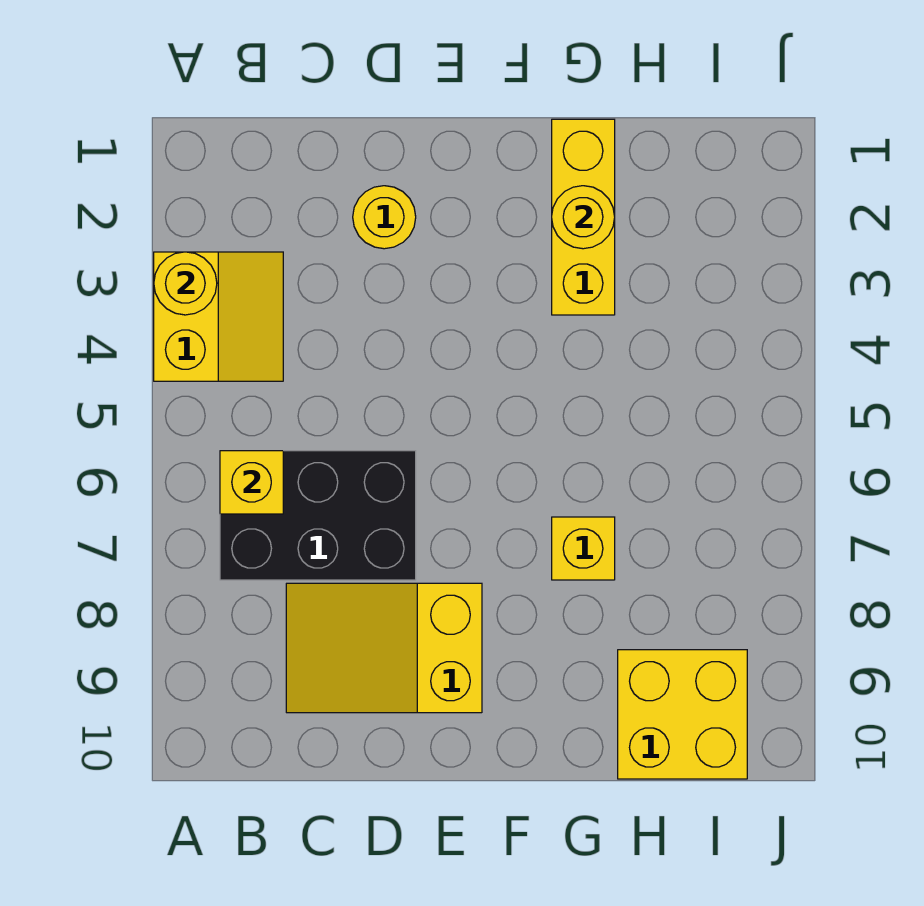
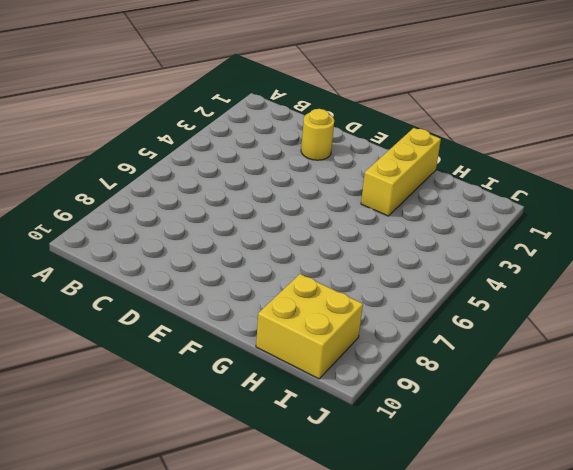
none -> yellow 2x2 slope [154,252,283,381]
none -> black 2x3 brick [220,451,416,580]

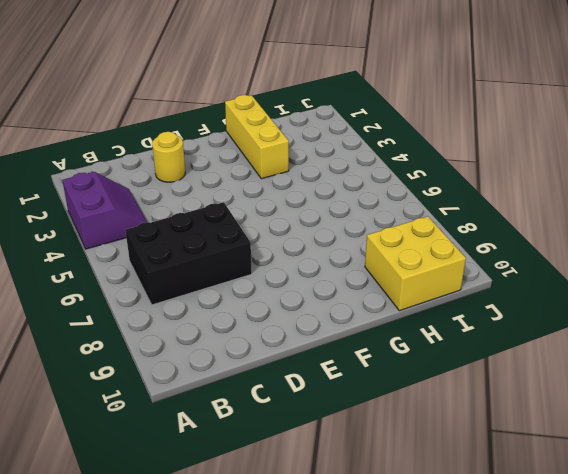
purple 2x2 slope [62,172,147,249] -> yellow 2x2 slope [154,252,283,381]
none -> yellow 2x3 slope [286,583,482,713]
none -> yellow 1x1 brick [552,517,615,580]

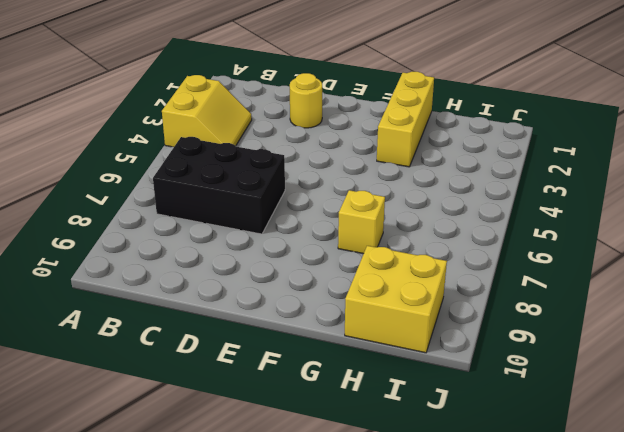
none -> yellow 2x3 slope [286,583,482,713]
none -> yellow 1x1 round brick [154,252,217,315]

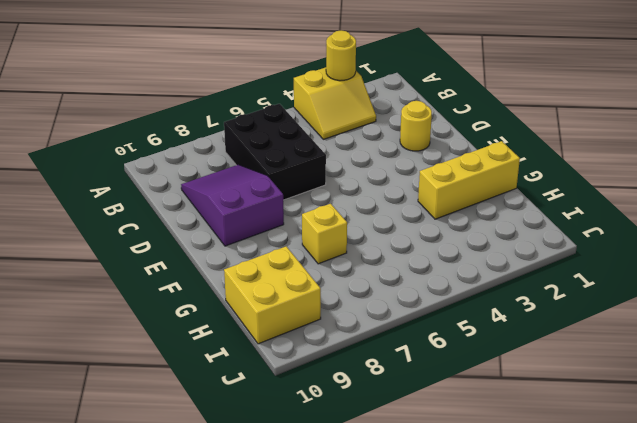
purple 2x3 slope [181,165,284,246] -> yellow 2x3 slope [286,583,482,713]
none -> yellow 1x1 brick [220,451,283,514]
none -> yellow 1x1 round brick [552,186,615,249]

